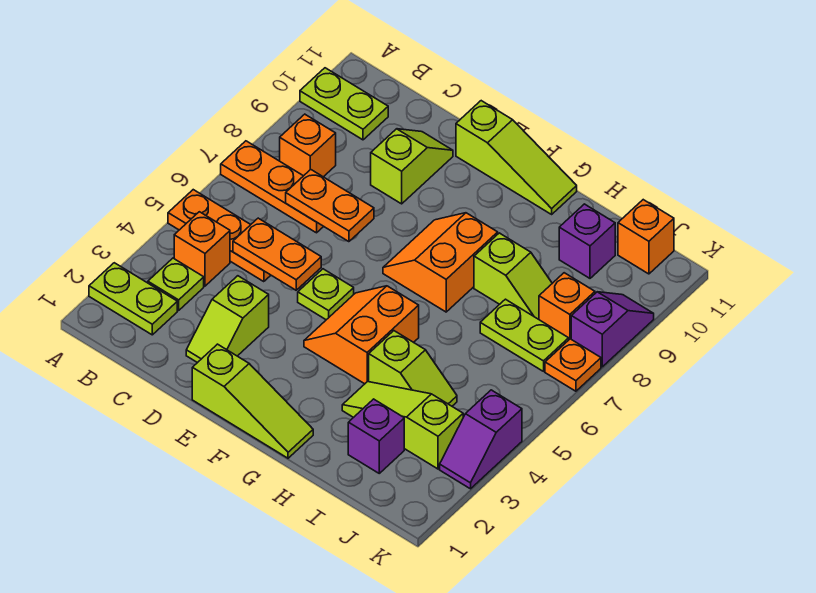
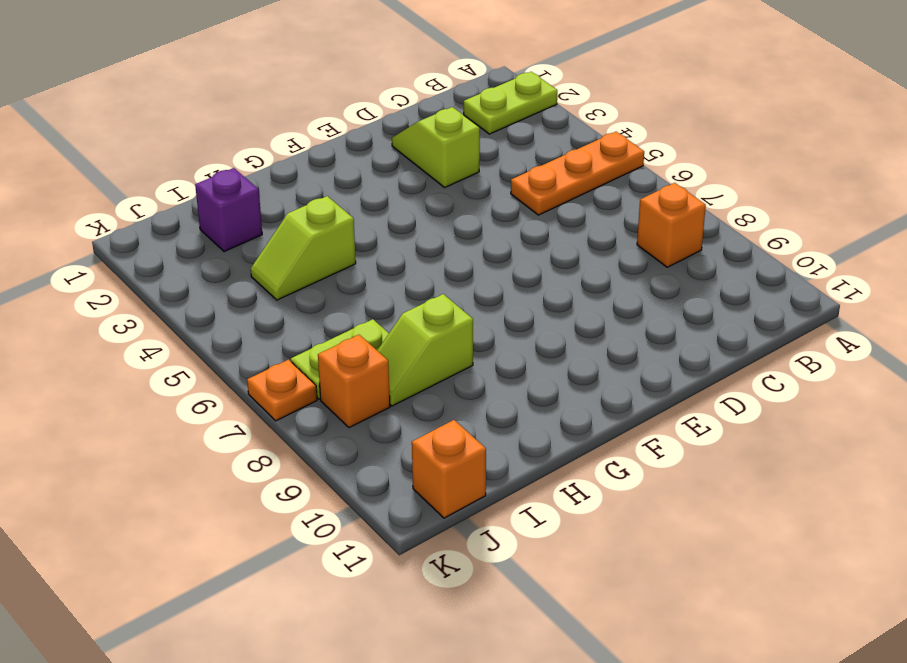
none -> orange 1x3 plate [221,141,324,233]
none -> lime 1x2 plate [300,68,388,140]
none -> lime 1x1 plate [148,258,204,310]

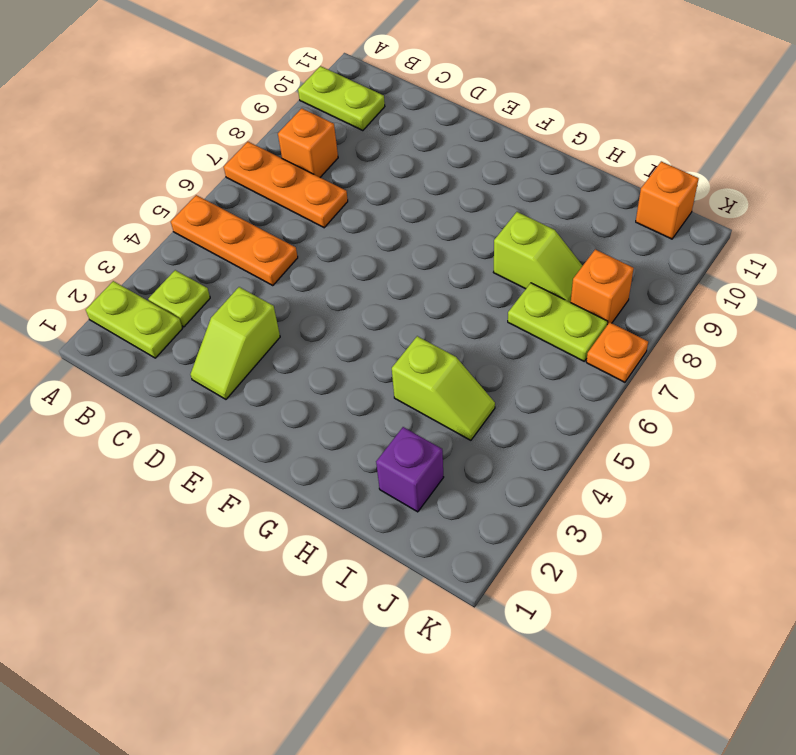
none -> orange 1x1 brick [174,212,230,286]
none -> lime 1x2 slope [371,129,453,204]
none -> lime 1x3 slope [192,344,313,458]

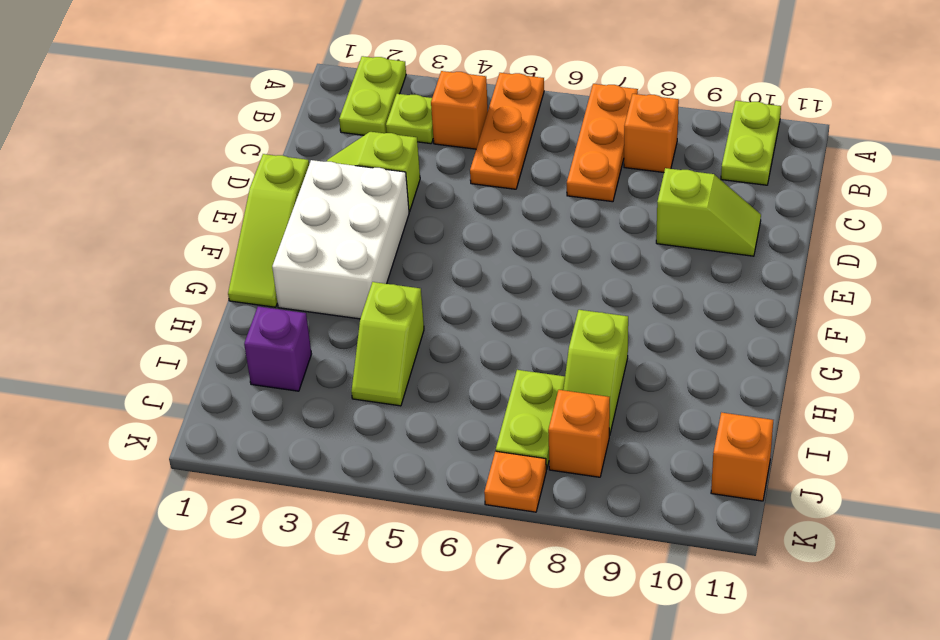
white 2x3 brick [272,160,409,319] -> none
none -> lime 1x1 plate [298,269,354,320]
none -> lime 1x3 slope [456,101,577,214]
none -> orange 2x2 slope [304,286,419,384]

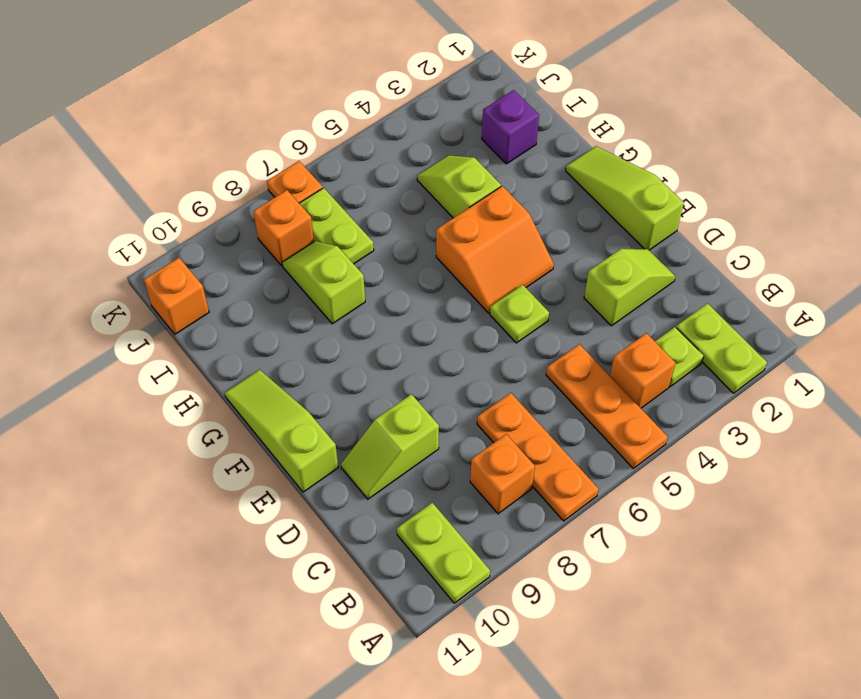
none -> orange 2x2 slope [383,213,498,312]
none -> lime 1x3 slope [342,381,463,469]
none -> purple 1x1 brick [559,204,615,278]

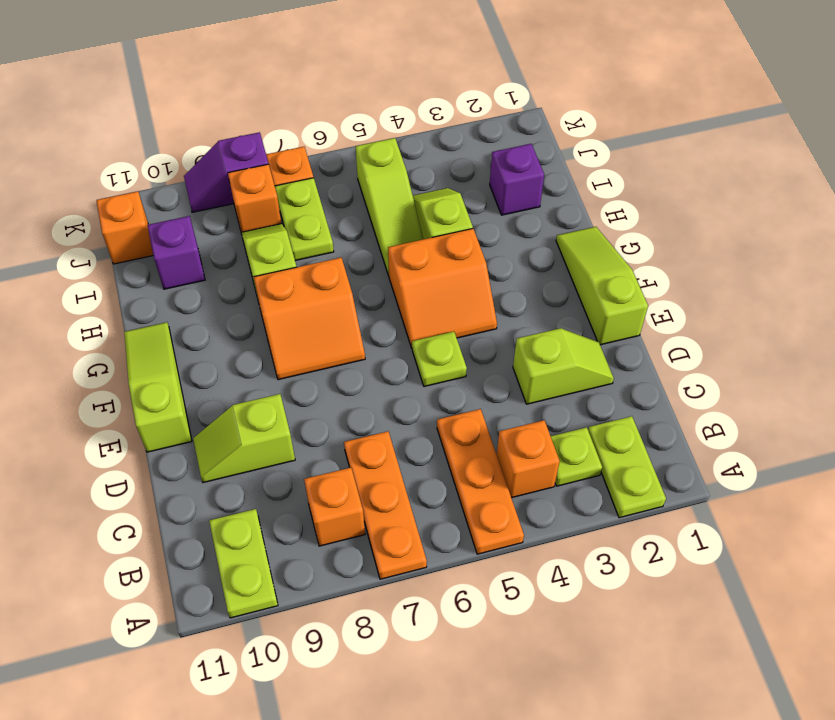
lime 1x3 slope [356,138,423,276] -> lime 1x3 slope moved to [342,381,463,469]
none -> purple 1x2 slope [440,390,522,489]
none -> orange 1x2 plate [233,218,321,290]
none -> orange 1x2 plate [286,169,374,242]

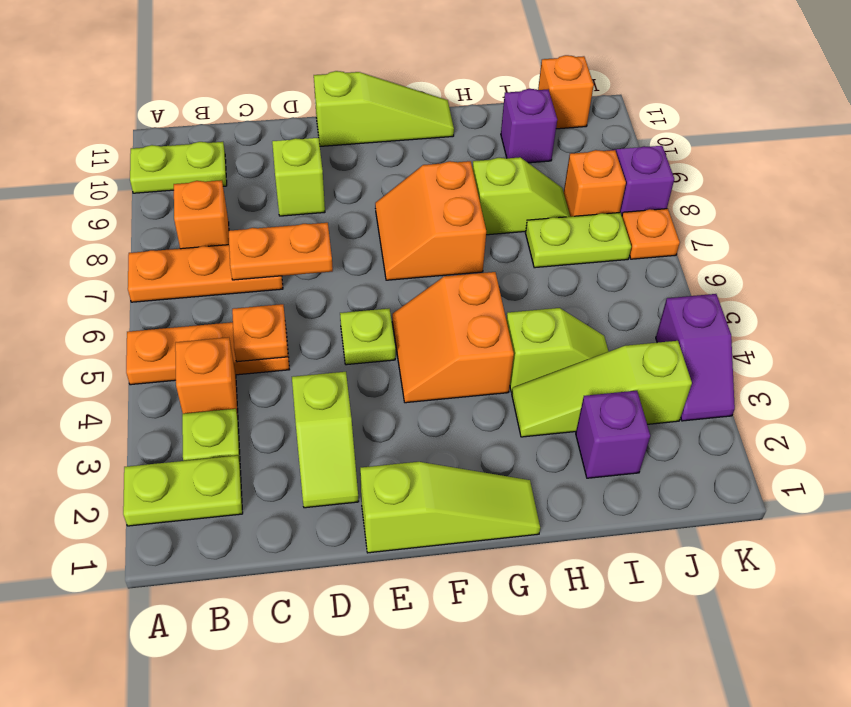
orange 1x1 plate [232,304,288,362] -> orange 1x2 plate [233,218,321,290]

